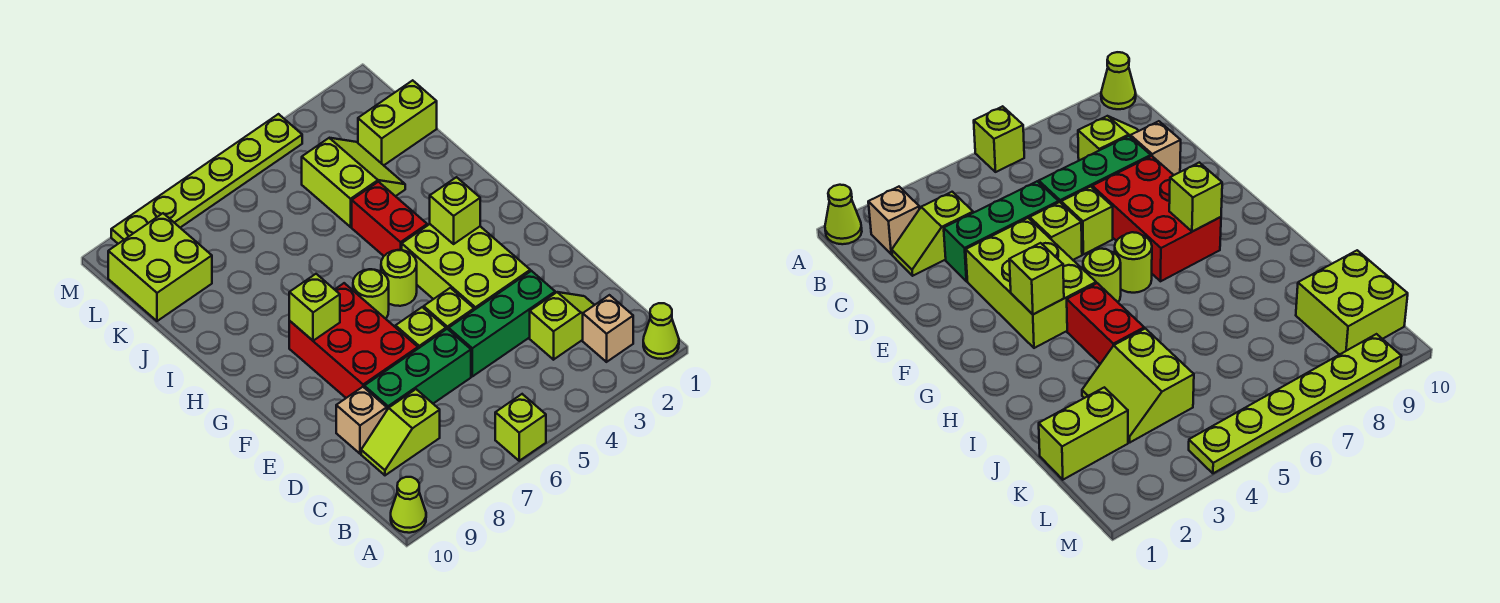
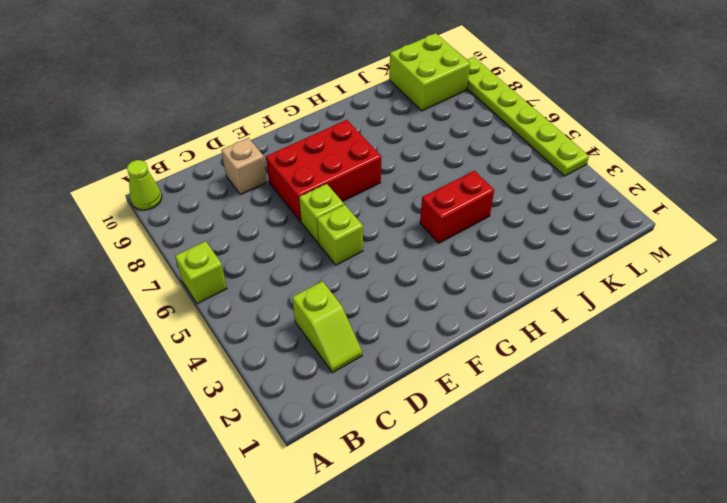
none -> lime 1x1 cone [643,303,679,359]
none -> tan 1x1 brick [583,295,633,362]
none -> lime 1x2 slope [361,389,440,475]

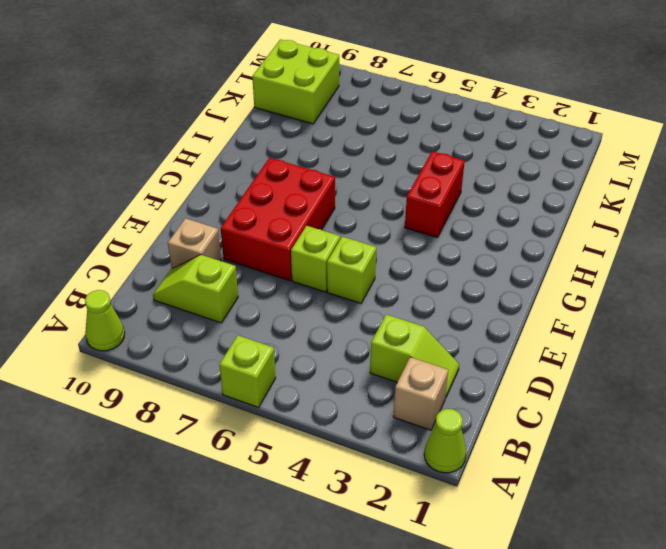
none -> green 1x3 brick [449,271,555,376]
none -> green 1x3 brick [364,329,471,410]
none -> lime 2x3 brick [402,224,530,310]

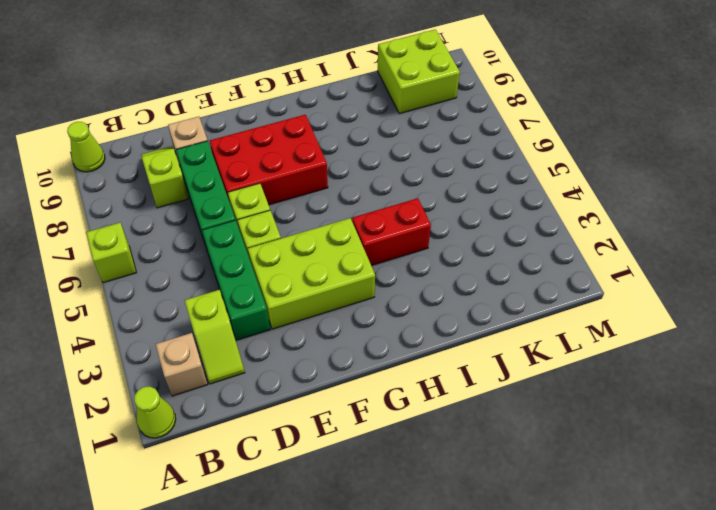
none -> lime 1x1 round brick [381,250,417,306]
none -> lime 1x1 round brick [353,269,389,319]
none -> lime 2x2 slope [302,138,405,227]

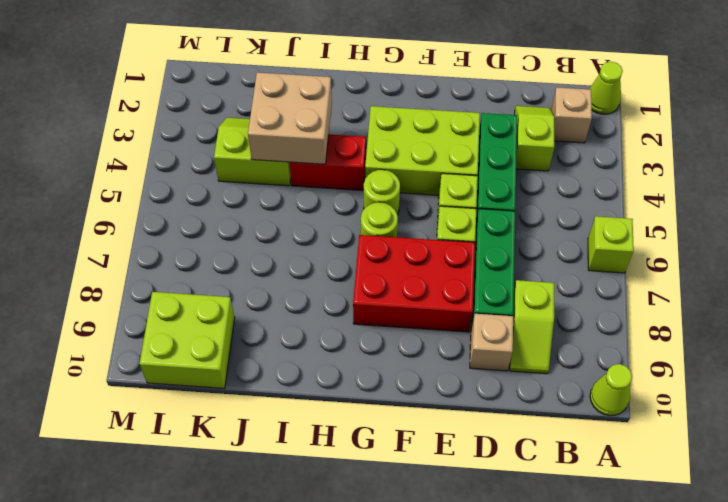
tan 2x2 brick [248,72,332,164] -> none
none -> lime 1x2 brick [358,80,437,165]
none -> lime 1x6 plate [111,114,302,244]
none -> lime 1x1 brick [430,177,480,244]

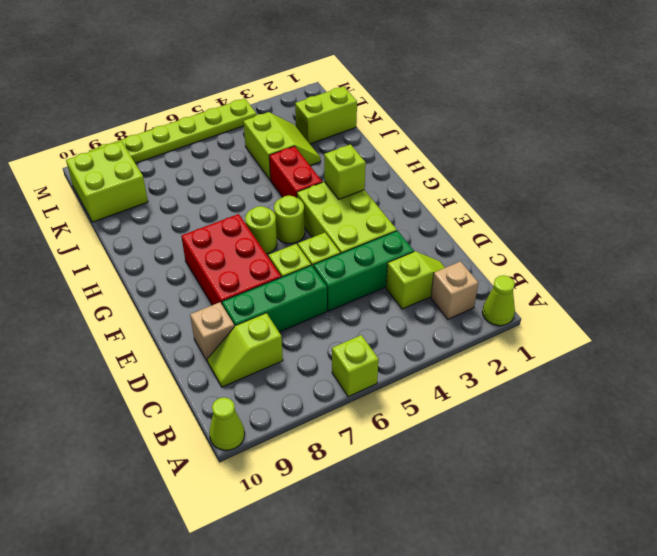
none -> lime 1x1 brick [289,274,340,341]

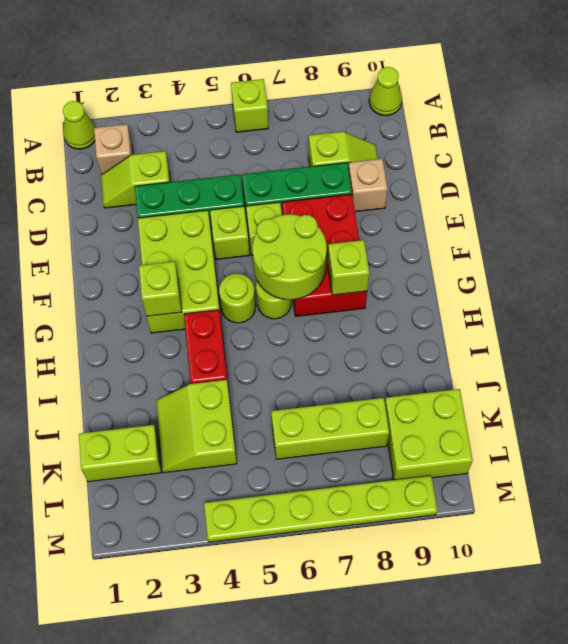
lime 2x2 round brick [252,214,327,300] -> none
lime 1x3 brick [271,398,389,459] -> none

